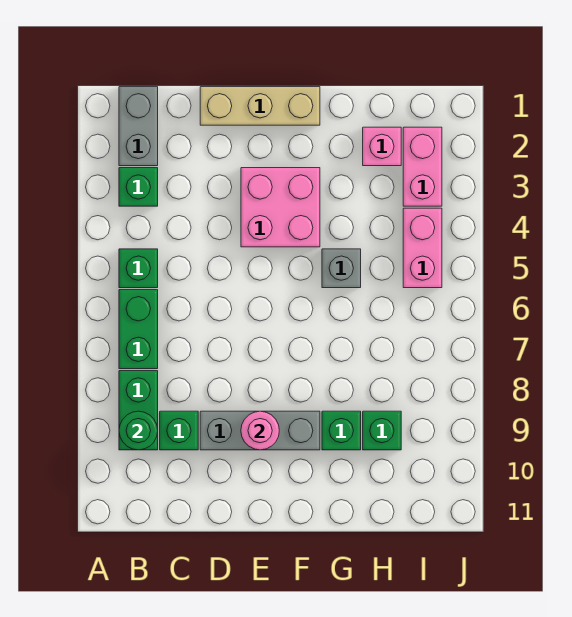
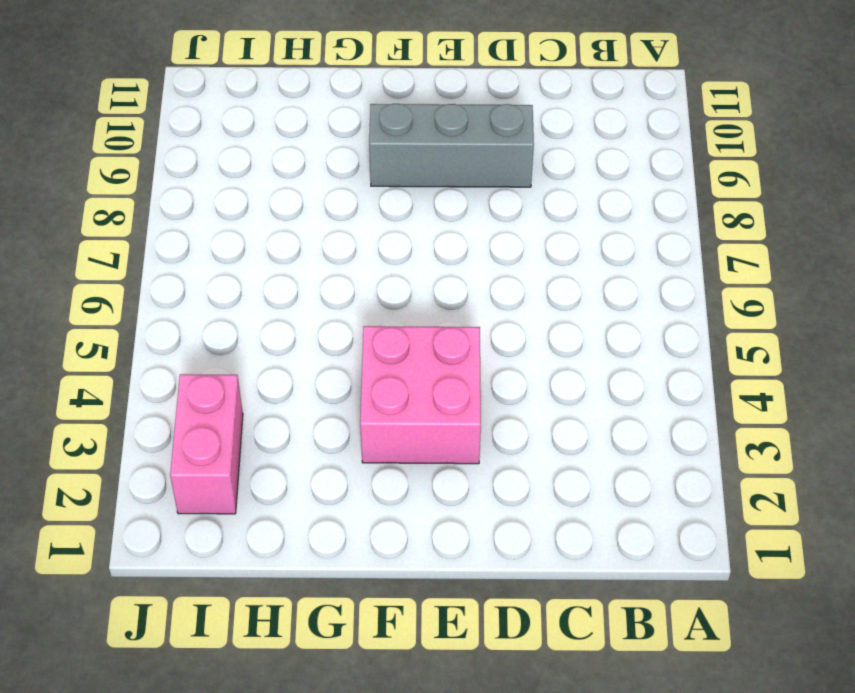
none -> grey 1x2 brick [119,87,158,166]
none -> green 1x1 brick [119,168,158,206]
none -> green 1x1 brick [119,249,158,288]

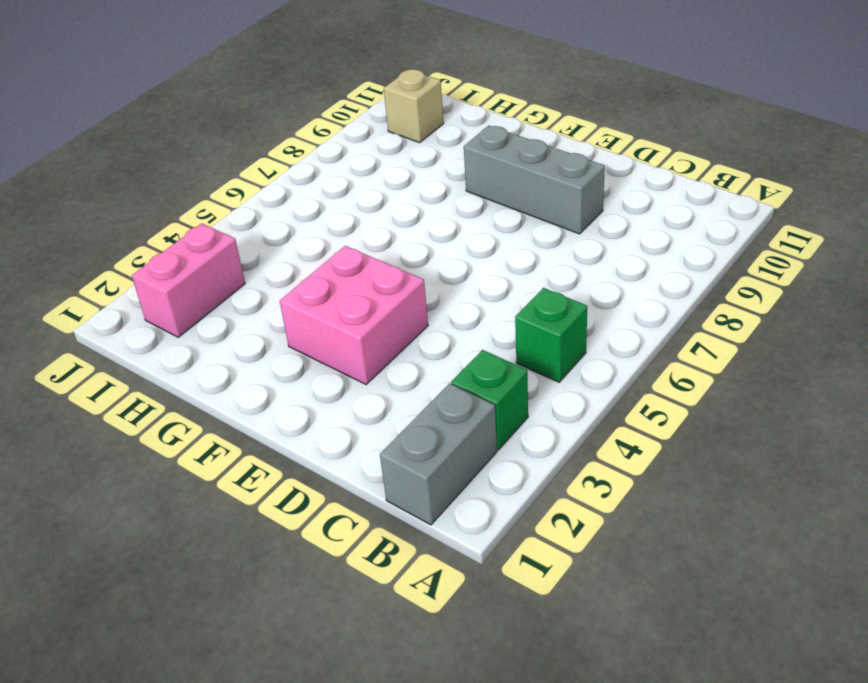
tan 1x1 brick [384,69,444,143] -> none
none -> green 1x2 brick [119,290,158,369]
none -> green 1x2 brick [119,371,158,450]
none -> green 1x1 brick [160,411,198,450]

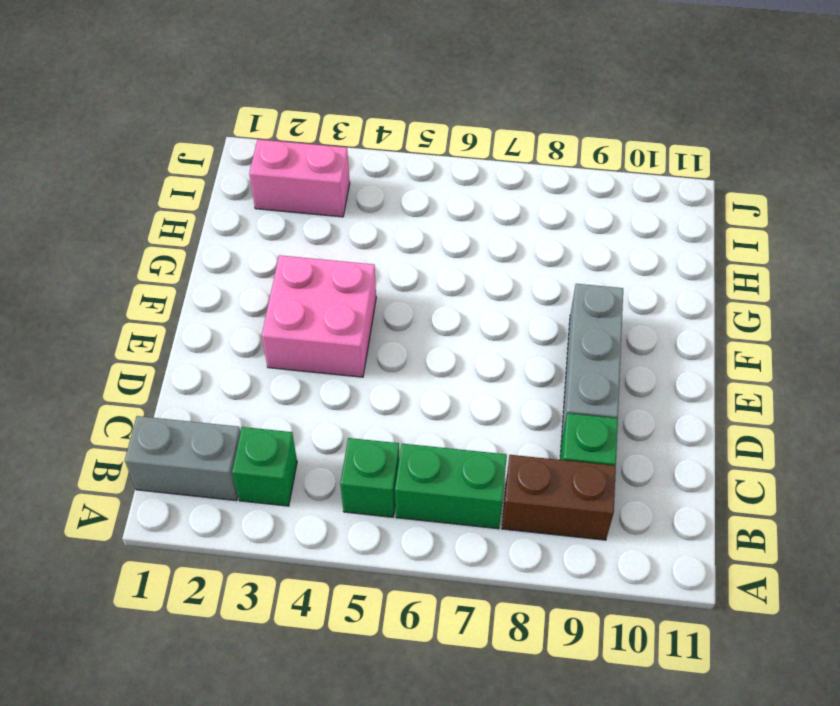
brown 1x2 brick [502,455,616,540] -> green 1x2 brick [119,371,158,450]
none -> tan 1x3 brick [200,87,320,125]
none -> grey 1x1 brick [322,249,361,288]
none -> green 1x1 brick [322,411,361,450]

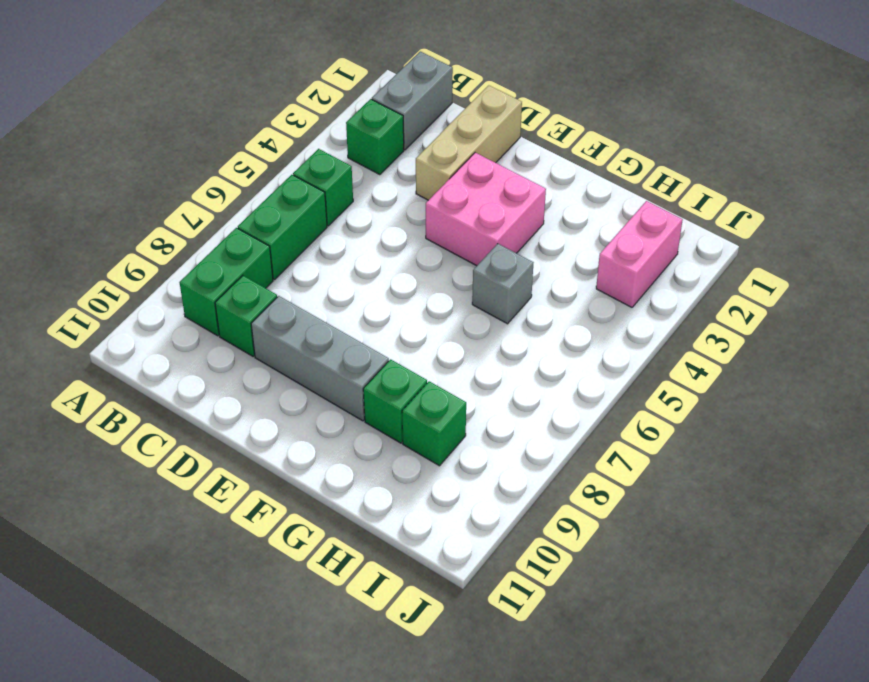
tan 1x3 brick [416,85,522,200] -> tan 1x3 brick turned to [200,87,320,125]
none -> pink 1x1 brick [363,127,401,166]
none -> pink 1x2 brick [403,208,442,288]
none -> green 1x1 round brick [119,411,158,450]

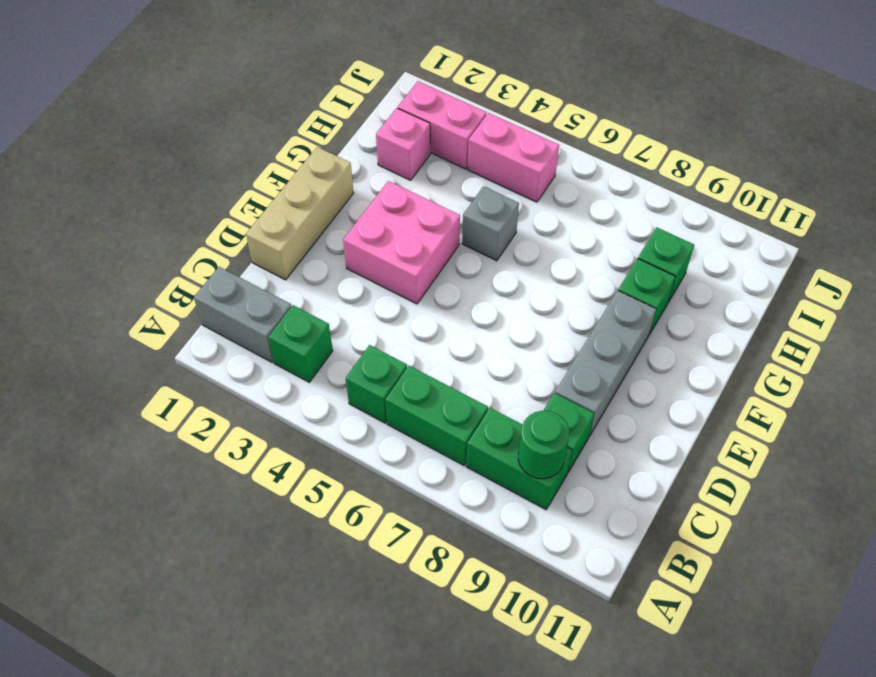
none -> pink 1x1 round brick [241,411,279,450]

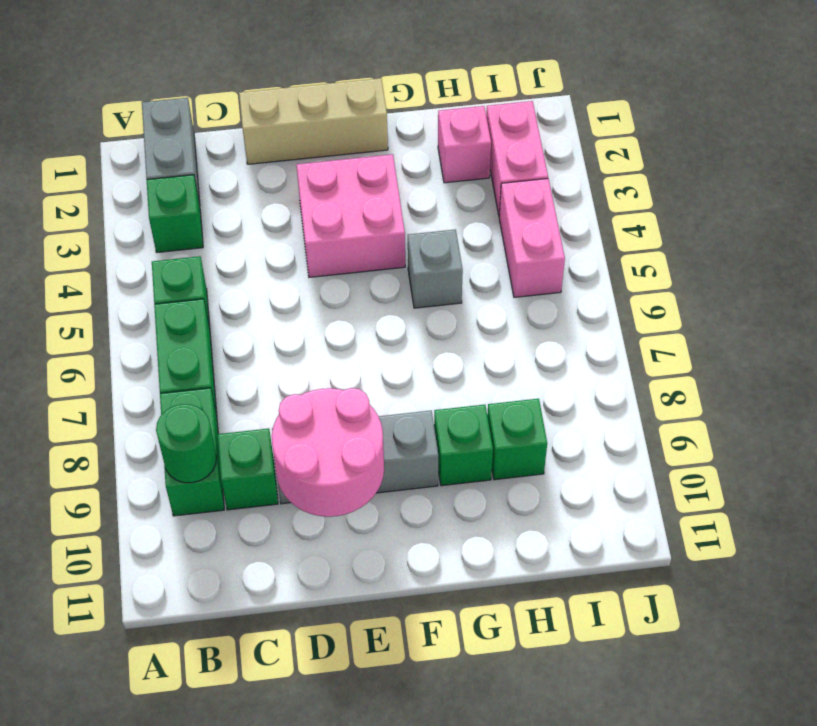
pink 2x2 round brick [272,388,384,517] -> pink 1x1 round brick [241,411,279,450]

